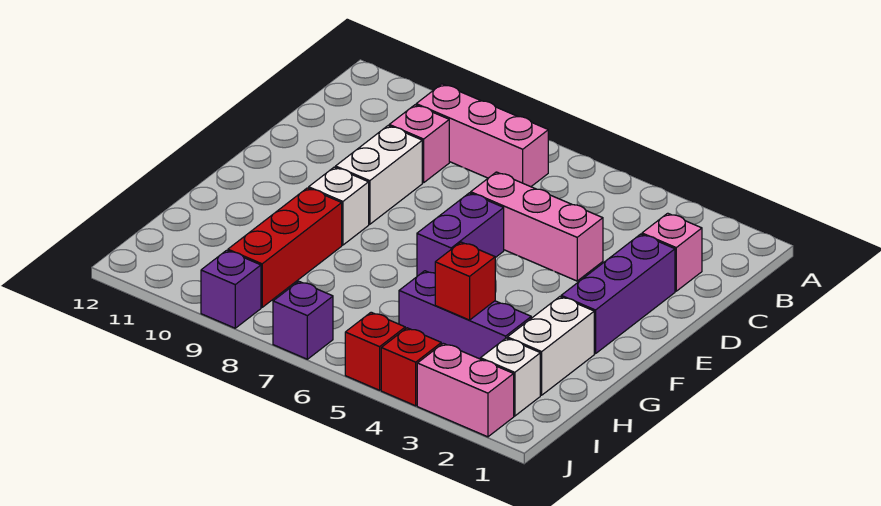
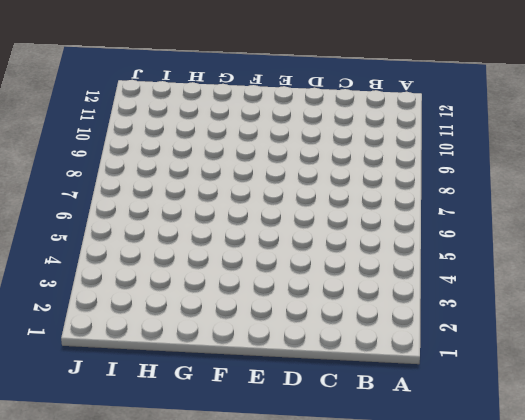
none -> pink 1x3 brick [416,84,548,187]
none -> pink 1x1 brick [642,213,702,291]
none -> pink 1x1 brick [389,105,449,183]

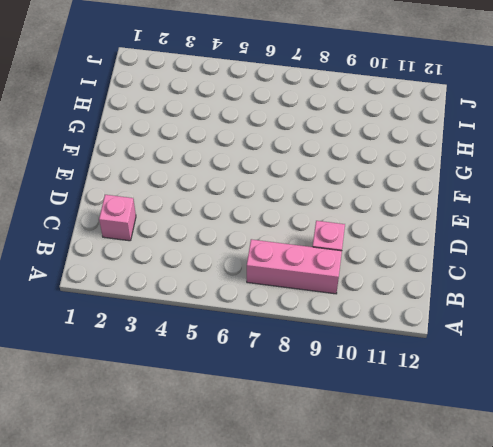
none -> purple 1x3 brick [561,234,675,354]
none -> pink 1x3 brick [471,172,603,281]
none -> white 1x2 brick [336,126,422,224]

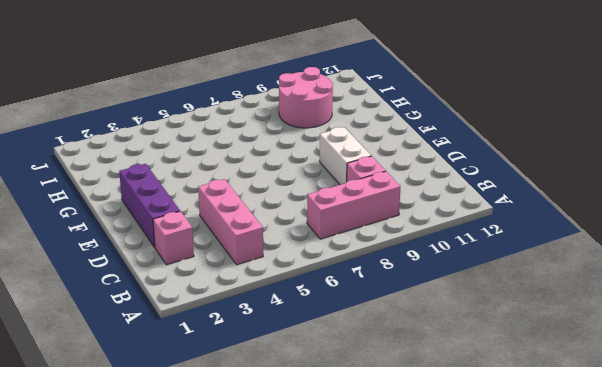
pink 1x3 brick [198,179,263,265] -> pink 1x3 brick turned to [471,172,603,281]
pink 2x2 round brick [279,67,333,128] -> red 1x3 brick [228,188,342,307]
none -> purple 1x2 brick [417,193,504,276]
none -> white 1x1 brick [309,167,369,245]
none -> white 1x2 brick [507,297,594,395]

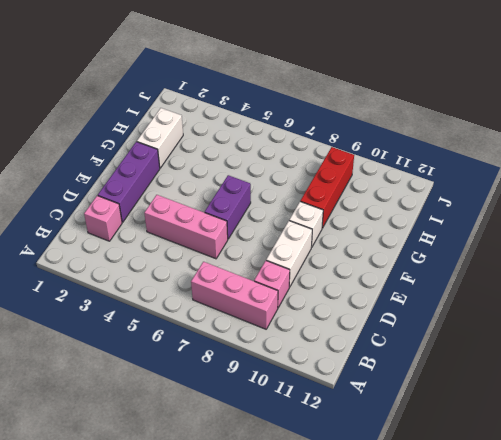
none -> purple 1x3 brick [399,271,531,359]
none -> white 1x1 brick [480,338,540,416]
none -> pink 1x2 brick [417,343,514,437]

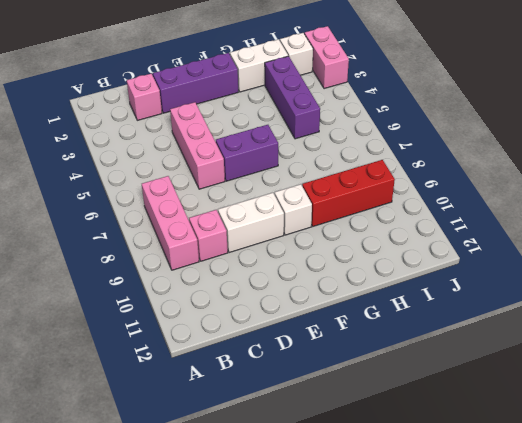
none -> red 1x1 brick [381,328,441,406]
none -> red 1x1 brick [345,312,405,390]
none -> purple 1x1 brick [273,281,333,359]

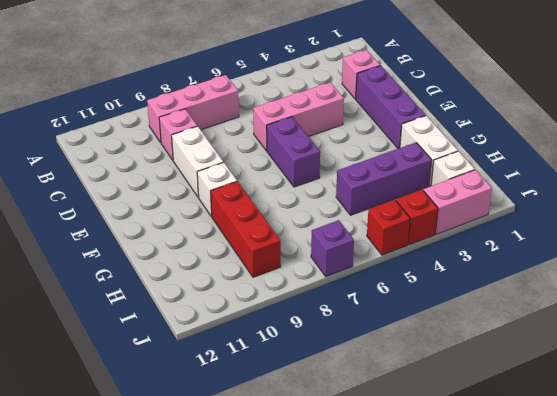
none -> purple 1x1 brick [201,250,261,328]
none -> red 1x1 brick [435,242,495,320]

